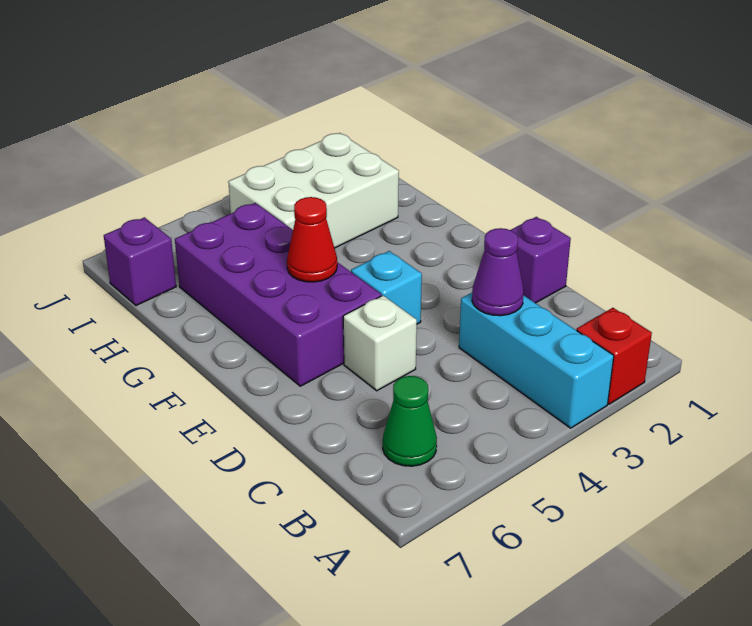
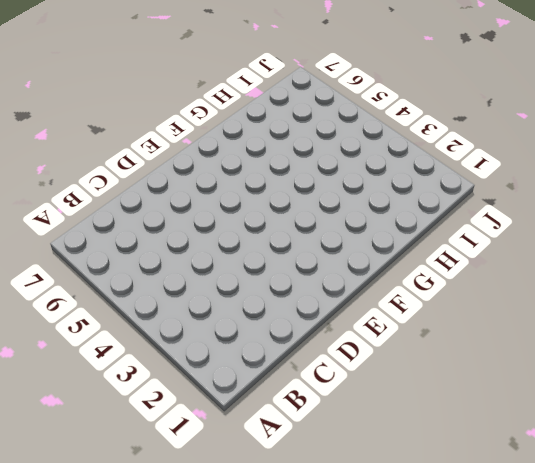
none -> red 1x1 brick [577,308,652,404]
none -> cyan 1x3 brick [459,293,614,428]

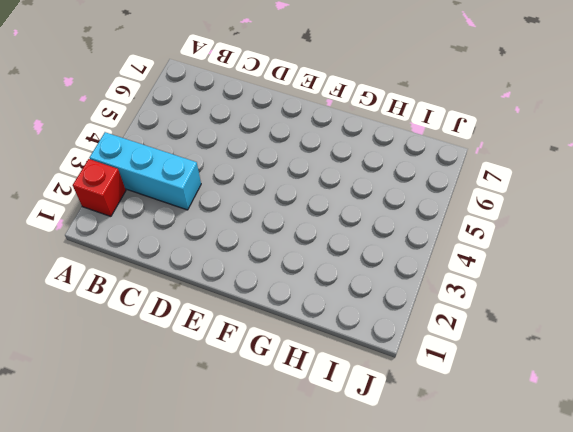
none -> green 1x1 cone [383,376,437,466]
none -> purple 1x1 brick [511,217,571,303]

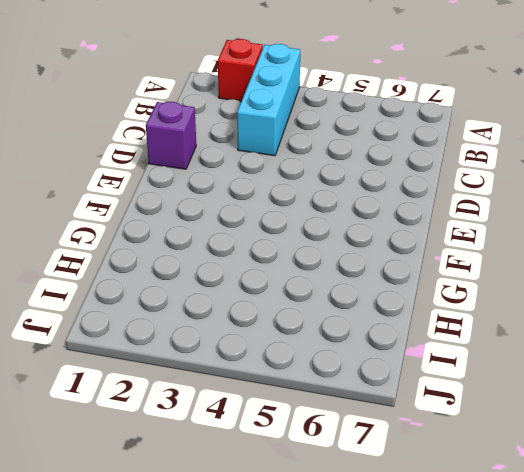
none -> green 1x1 cone [383,376,437,466]
none -> white 1x1 brick [343,296,417,391]

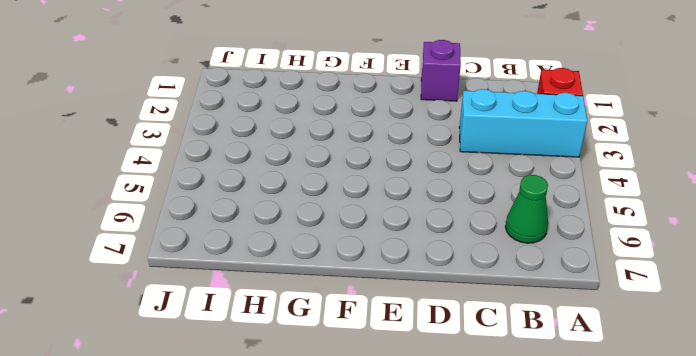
none -> white 1x1 brick [343,296,417,391]
none -> cyan 1x1 brick [351,251,422,324]

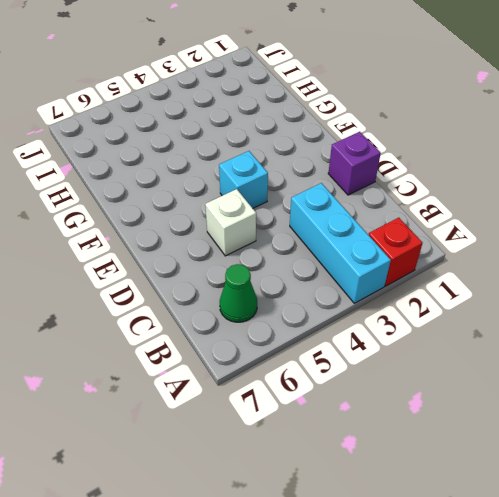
none -> purple 2x4 brick [175,203,381,386]
none -> white 2x3 brick [228,133,399,248]

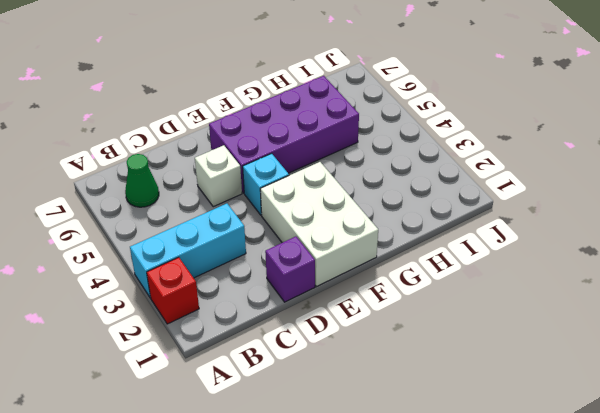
white 2x3 brick [260,162,378,287] -> white 2x3 brick moved to [228,133,399,248]
none -> purple 1x1 brick [104,217,176,306]
none -> purple 1x1 cone [472,228,524,316]

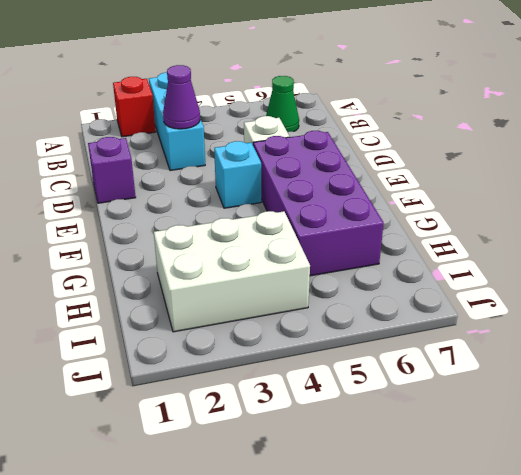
none -> purple 1x1 brick [104,217,176,306]
none -> red 1x1 cone [287,197,337,282]

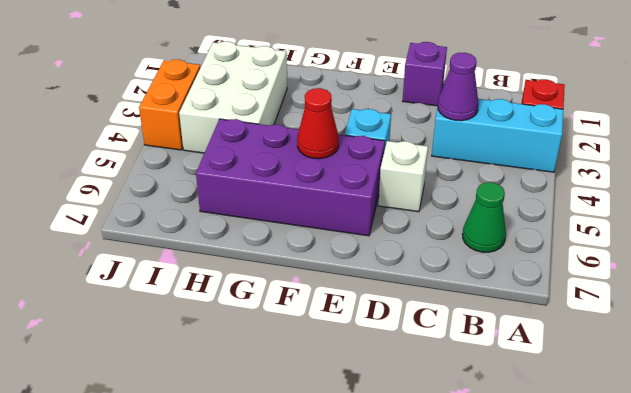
orange 1x2 brick [139,59,200,150] -> none
none -> purple 1x1 brick [104,217,176,306]

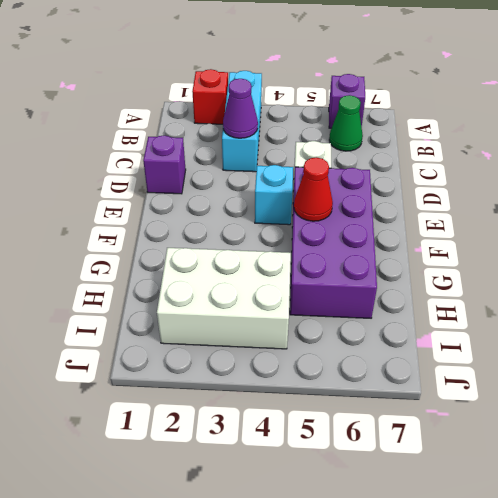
purple 1x1 brick [329,74,365,128] -> purple 1x1 brick moved to [104,217,176,306]

